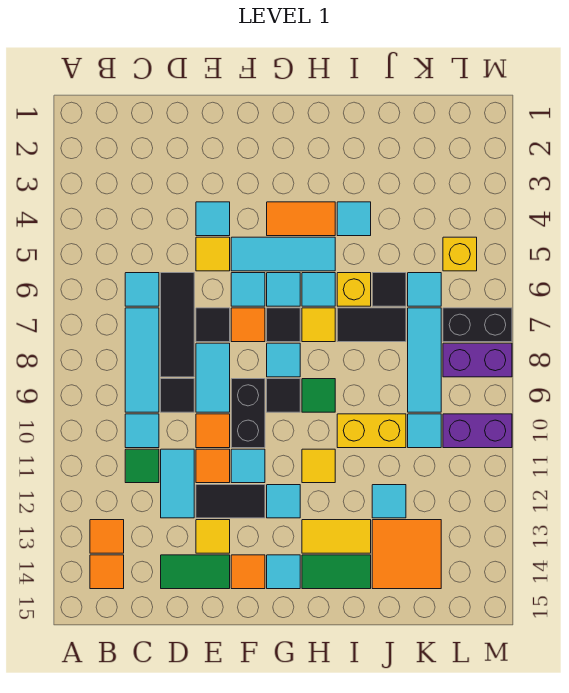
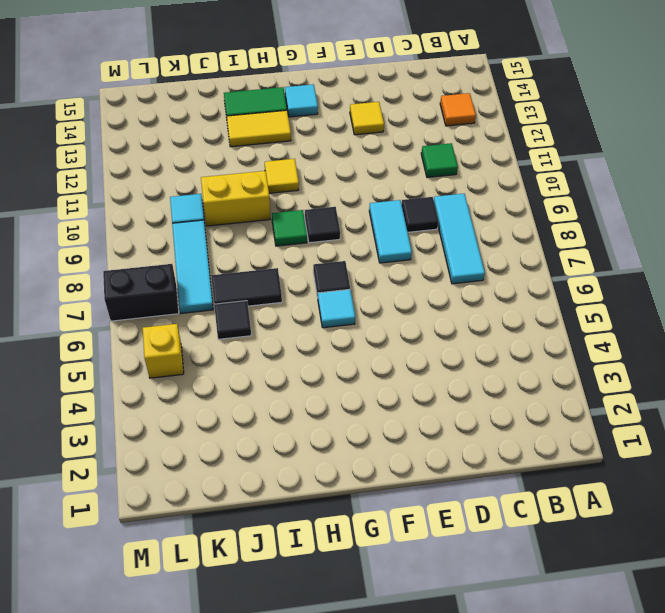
none -> orange 1x1 tile [90,555,124,589]
none -> cyan 1x1 tile [125,273,159,306]
none -> cyan 1x1 tile [125,414,159,448]
none -> black 1x3 tile [161,273,194,377]

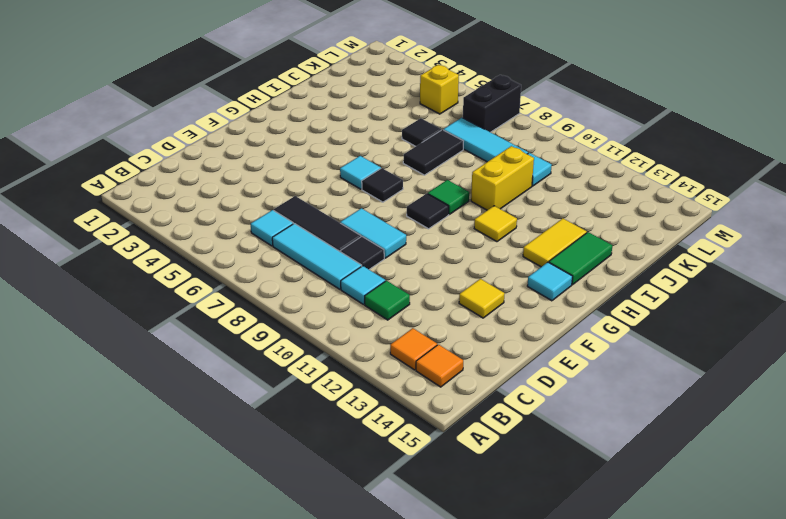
none -> cyan 1x2 tile [161,449,194,518]
none -> green 1x2 tile [161,555,230,589]
none -> cyan 1x1 tile [196,202,230,236]
none -> yellow 1x1 tile [196,237,230,271]

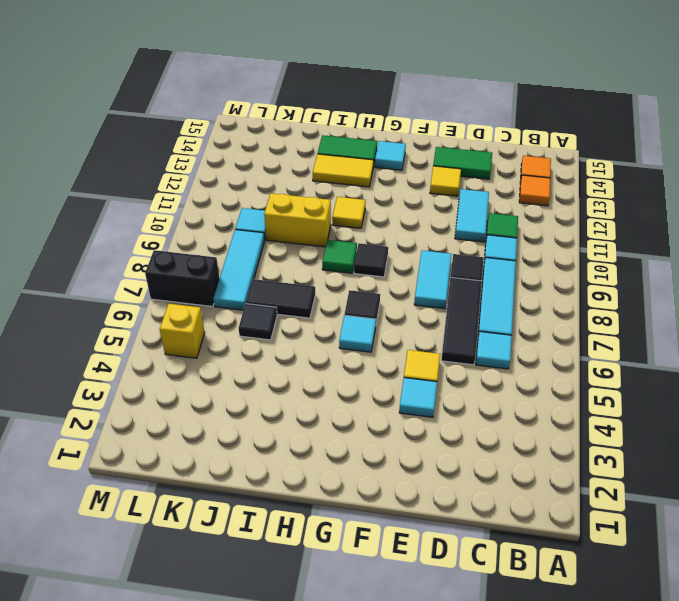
none -> black 1x1 tile [196,308,230,342]
none -> orange 1x1 tile [196,414,230,448]
none -> orange 1x1 tile [196,449,230,483]
none -> black 1x2 tile [196,485,265,518]

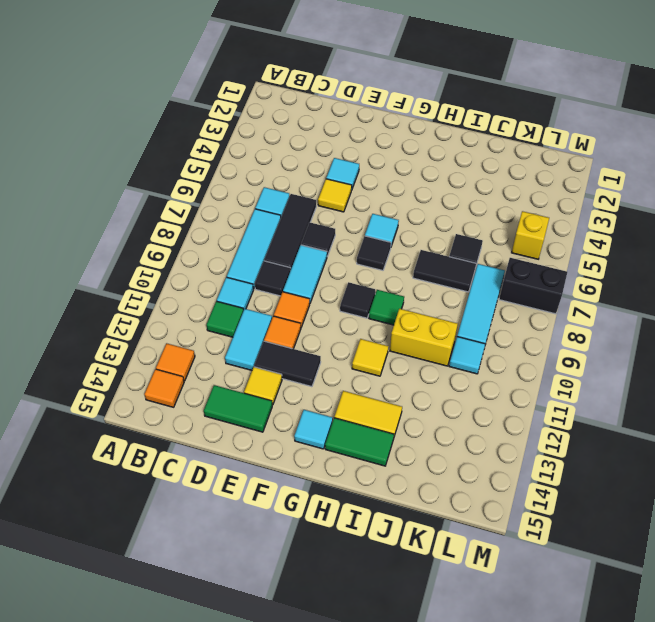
none -> cyan 1x3 tile [231,237,335,271]
none -> cyan 1x1 tile [231,273,265,306]
none -> orange 1x1 tile [231,308,265,342]
none -> black 1x2 brick [231,379,265,448]

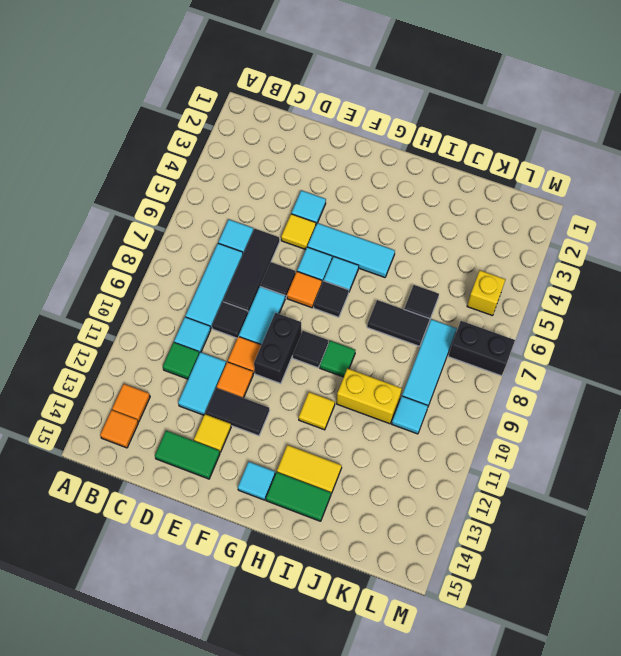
none -> cyan 1x1 tile [231,449,265,483]
none -> orange 1x1 tile [231,555,265,589]
none -> orange 1x2 tile [267,202,335,236]
none -> cyan 1x1 tile [267,343,300,377]

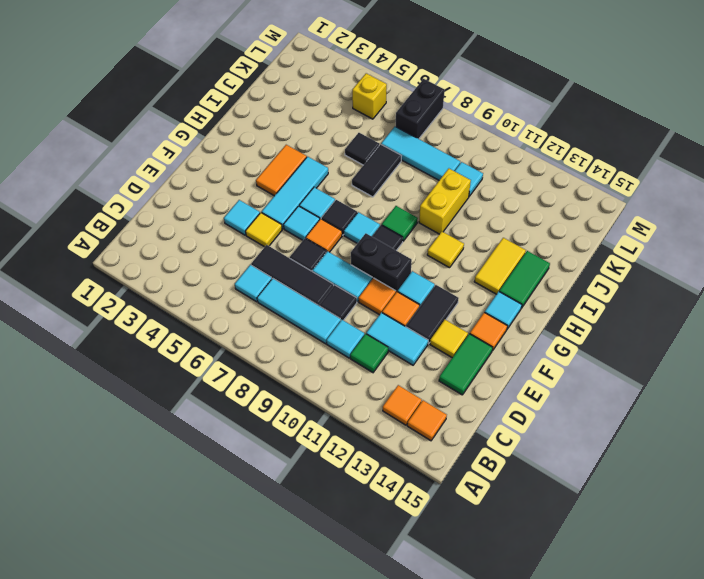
none -> cyan 1x1 tile [267,485,300,518]
none -> cyan 1x1 tile [302,273,335,306]
none -> yellow 1x1 tile [302,308,335,342]
none -> cyan 1x1 tile [337,202,371,236]

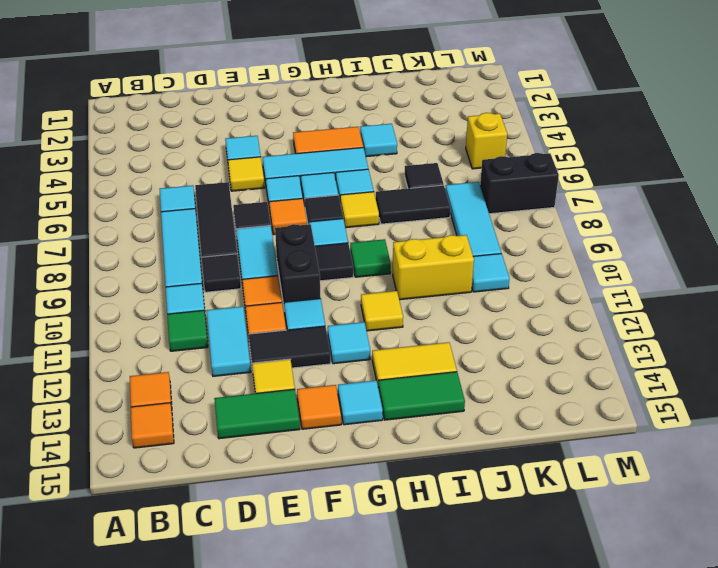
none -> yellow 1x1 brick [337,273,371,306]
none -> cyan 1x1 tile [372,485,406,518]
none -> orange 2x2 tile [372,520,441,589]
none -> cyan 1x1 tile [408,273,441,306]

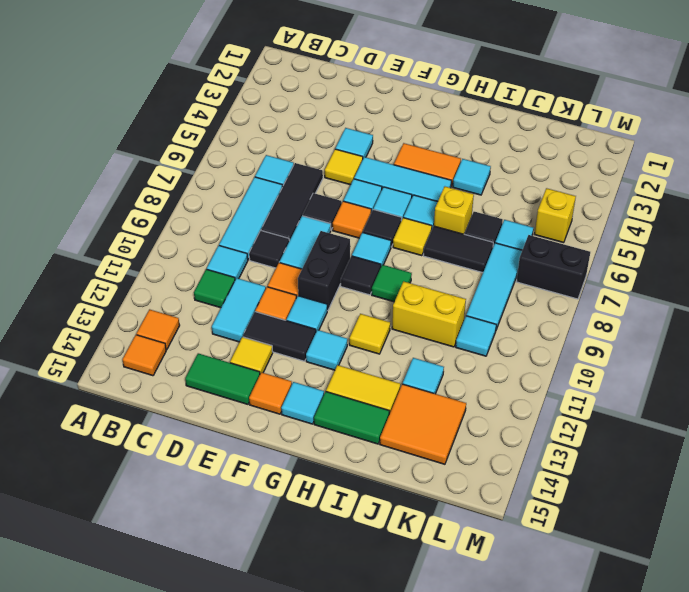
none -> purple 1x2 brick [443,343,512,377]
none -> purple 1x2 brick [443,414,512,448]

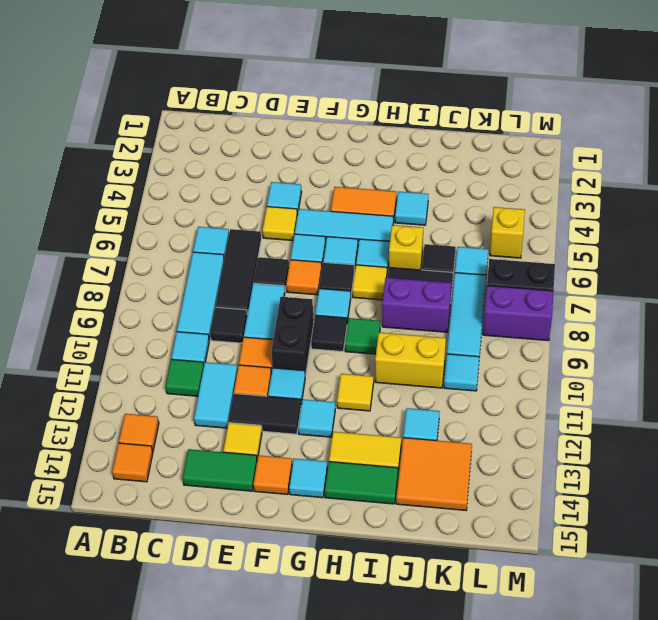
purple 1x2 brick [382,278,451,332] -> purple 1x2 brick moved to [443,414,512,448]

